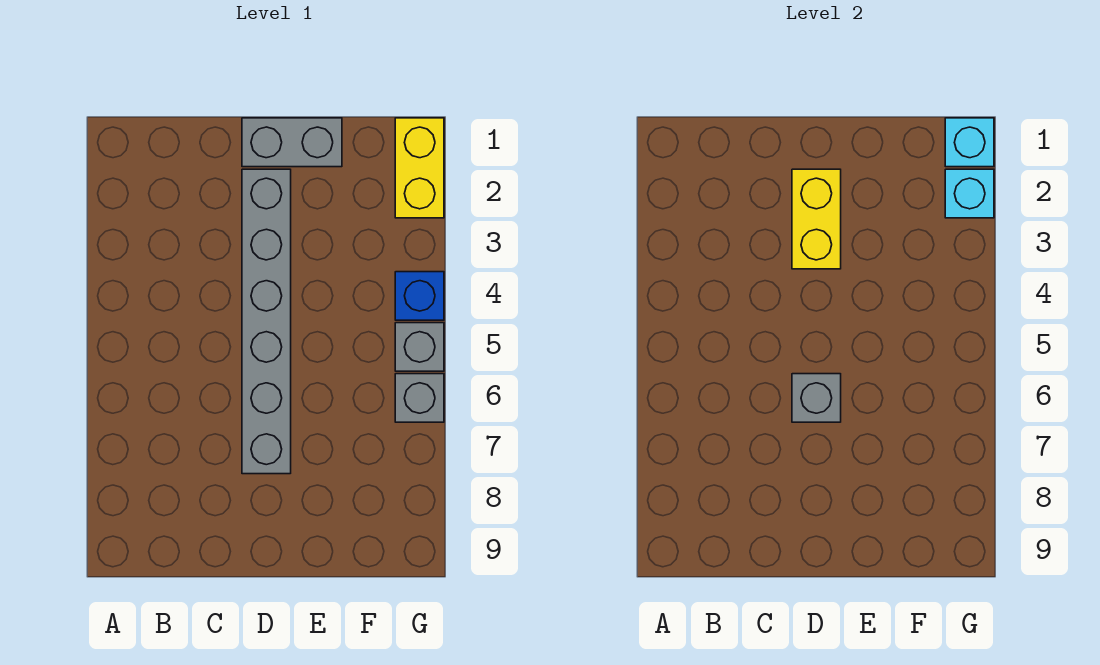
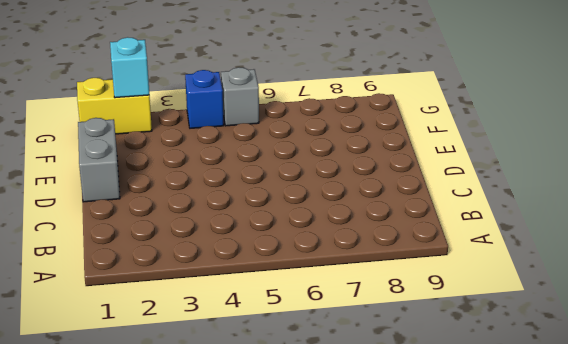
none -> grey 1x6 brick [242,169,291,474]
none -> grey 1x1 brick [395,374,444,422]

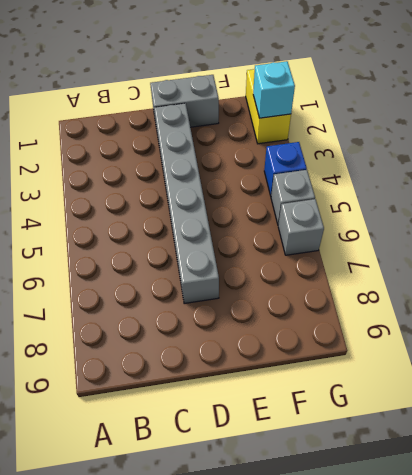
none -> yellow 1x2 brick [792,169,841,269]
none -> grey 1x1 brick [792,374,841,422]

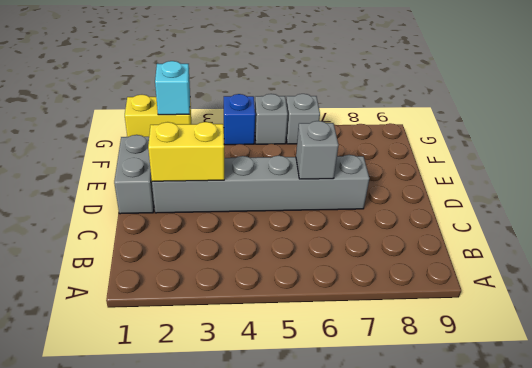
none -> cyan 1x1 brick [945,118,994,167]

